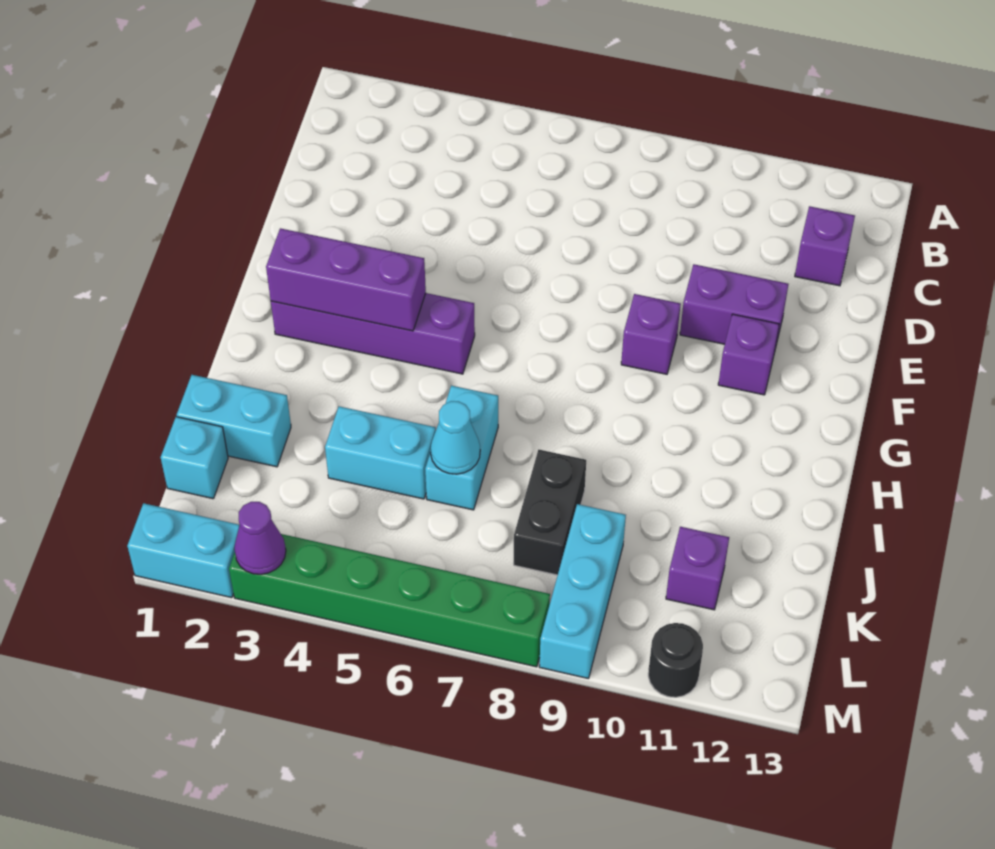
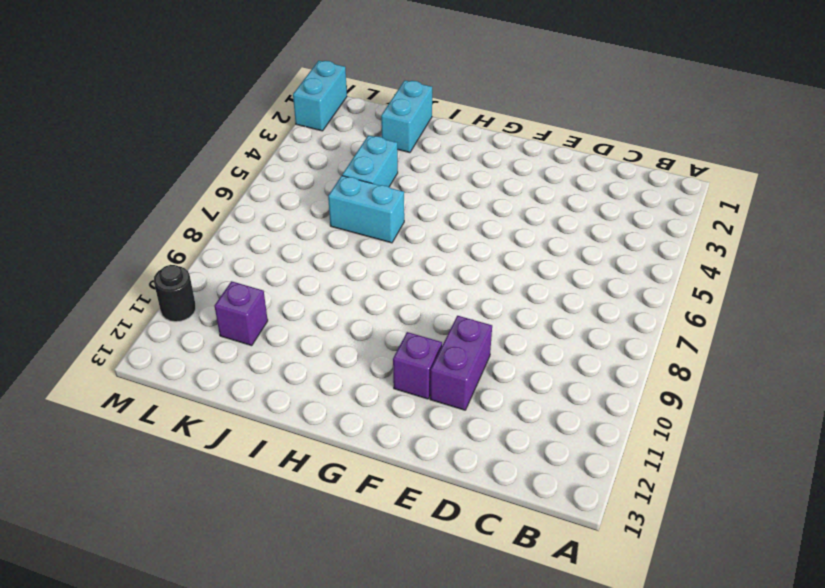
none -> purple 1x1 brick [795,206,855,286]
none -> purple 1x1 brick [621,294,681,374]
none -> purple 1x4 brick [271,293,475,374]

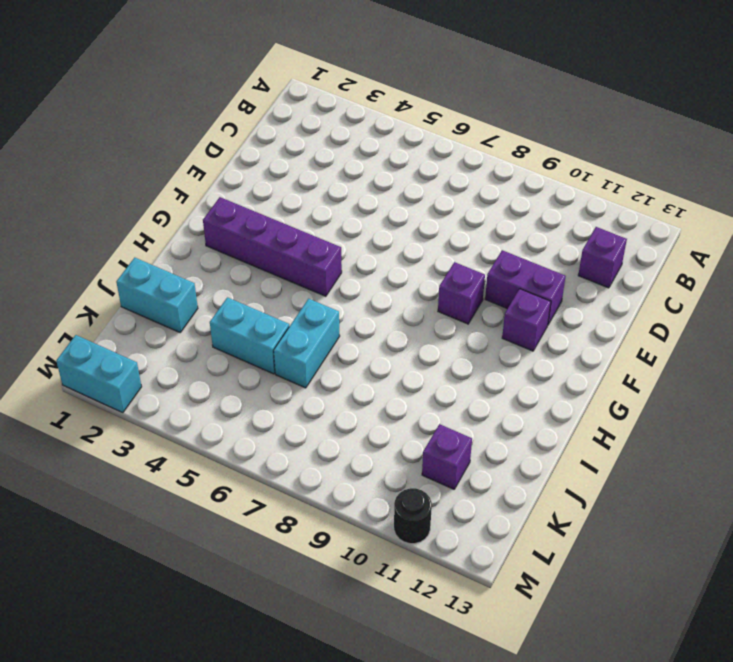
none -> black 1x2 brick [514,450,586,575]
none -> cyan 1x1 brick [161,417,228,499]
none -> cyan 1x3 brick [539,504,626,679]

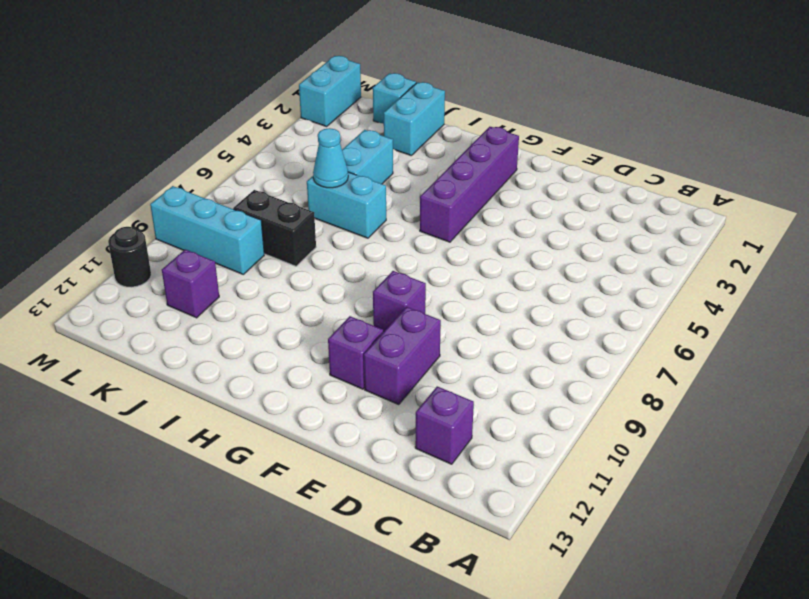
none -> green 1x6 brick [229,534,550,667]
none -> purple 1x3 brick [266,228,426,331]
none -> purple 1x1 cone [234,502,286,574]

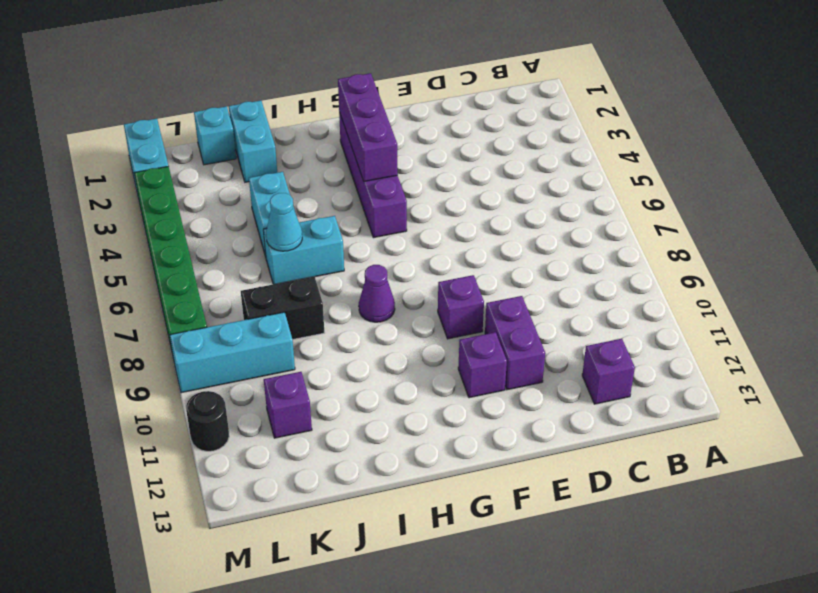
purple 1x1 cone [359,265,395,322] -> purple 1x1 cone moved to [234,502,286,574]

